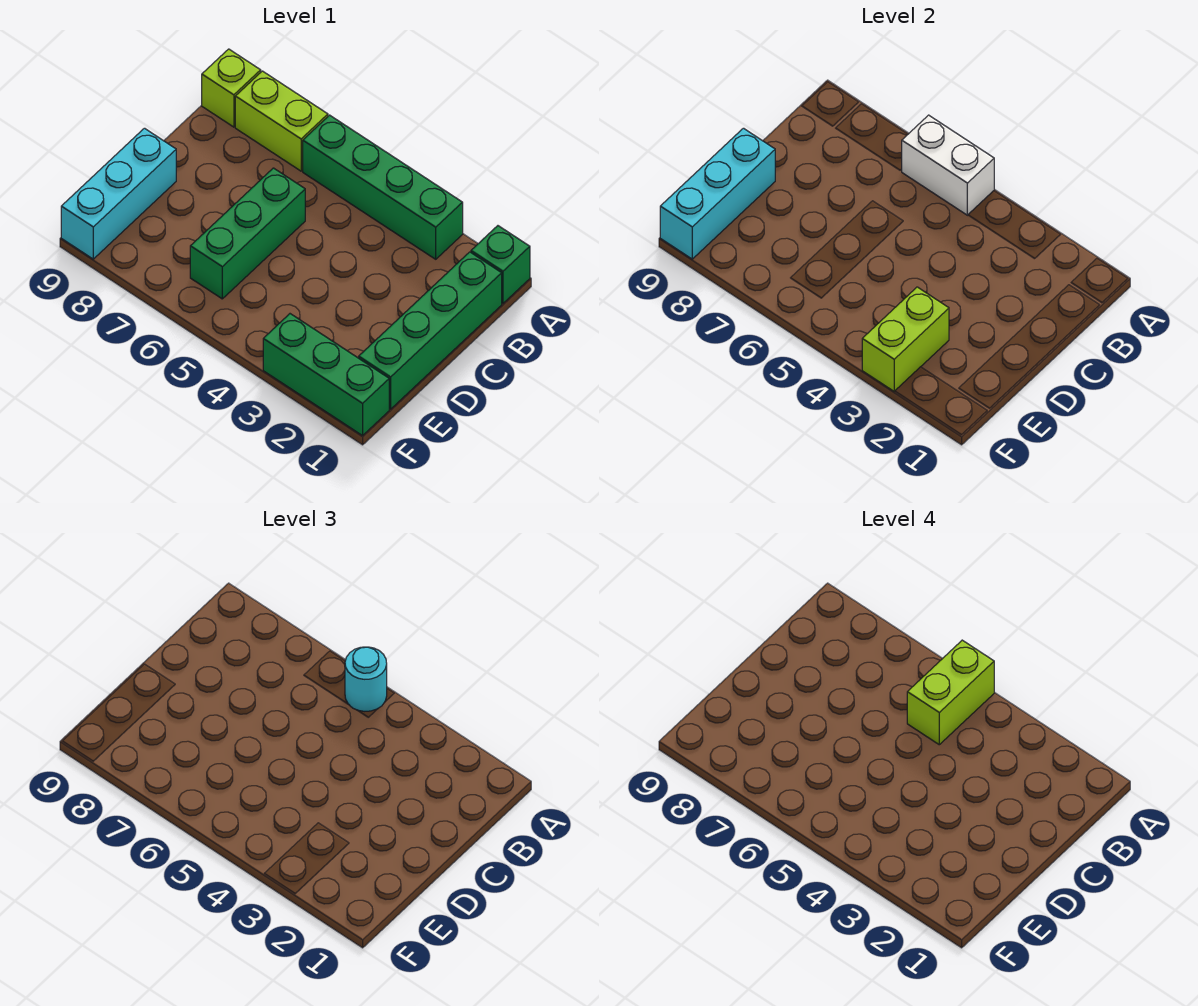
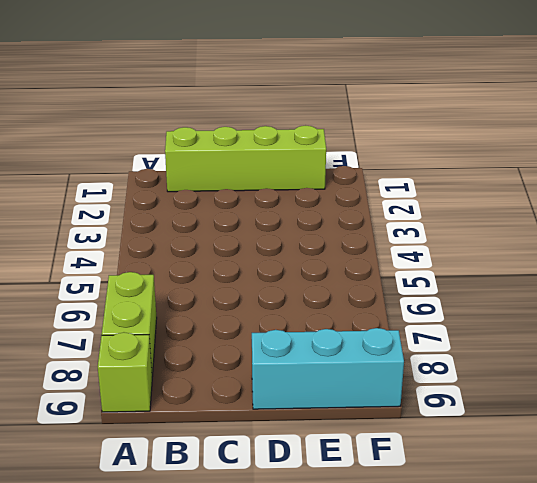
lime 1x4 brick [165,126,326,192] -> green 1x4 brick [359,252,502,409]
none -> green 1x1 brick [471,226,530,303]
none -> green 1x4 brick [303,115,463,259]
none -> green 1x3 brick [190,168,305,299]

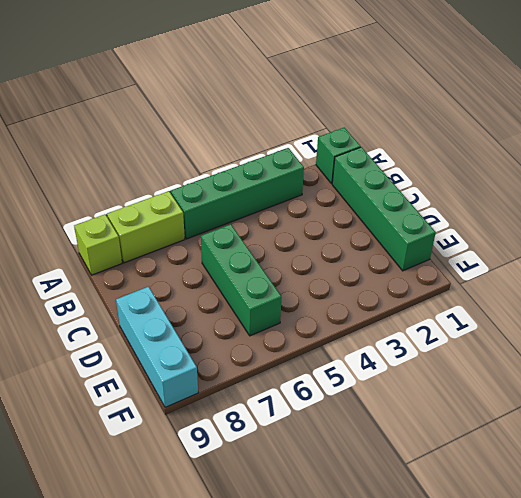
none -> green 1x3 brick [263,314,389,436]
none -> white 1x2 brick [902,115,994,215]
none -> cyan 1x3 brick [660,128,775,259]

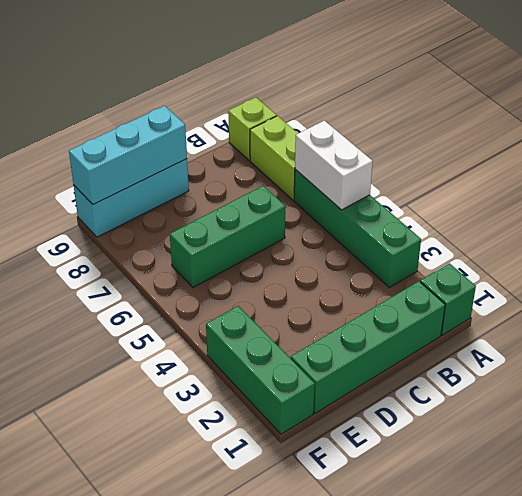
none -> lime 1x2 brick [862,287,949,391]
none -> cyan 1x1 round brick [345,647,387,711]
none -> lime 1x2 brick [907,640,994,745]

